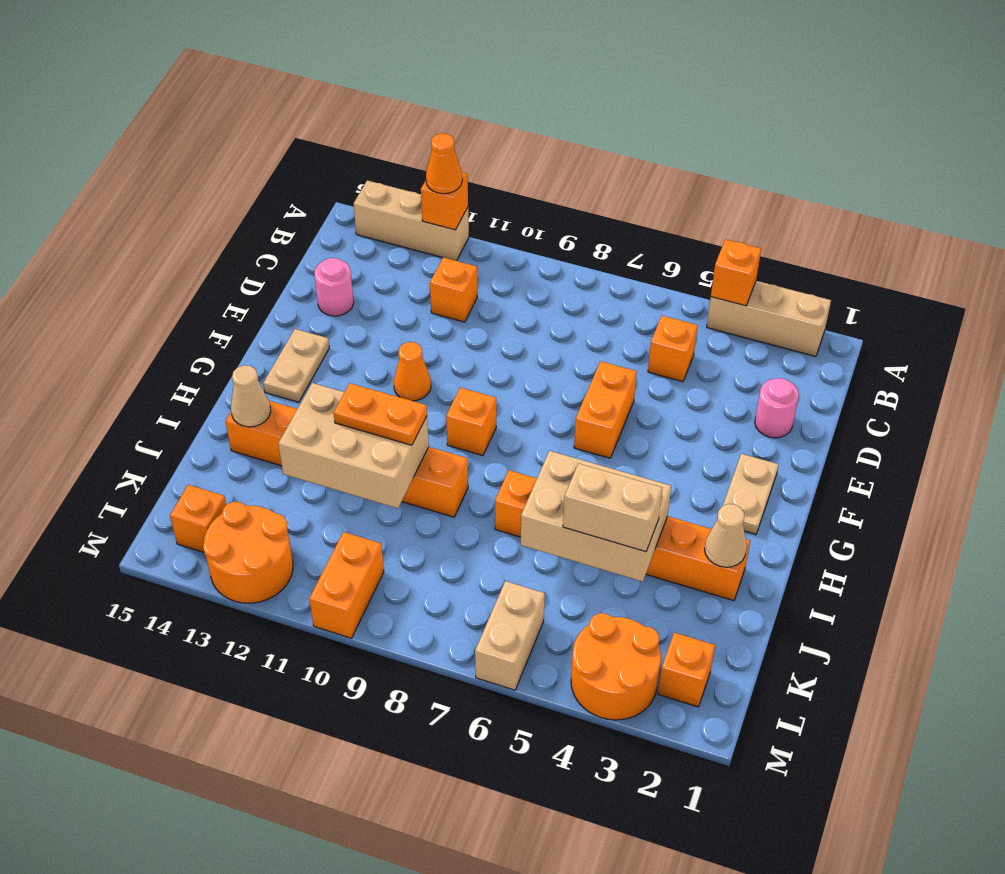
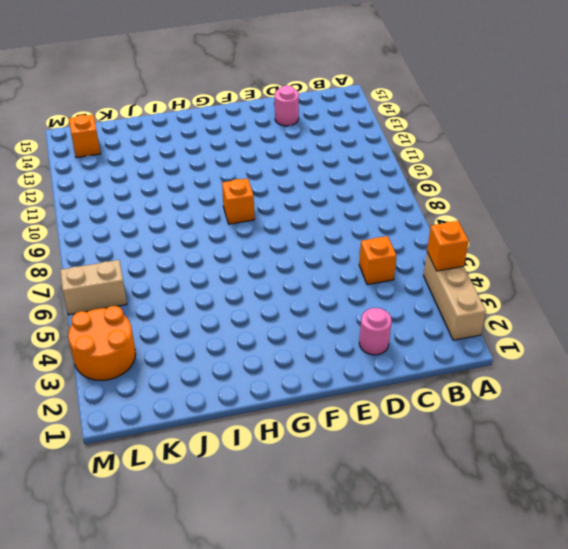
none -> tan 1x3 brick [354,181,469,261]
none -> orange 1x1 brick [430,258,477,322]
none -> orange 1x2 brick [574,361,637,458]

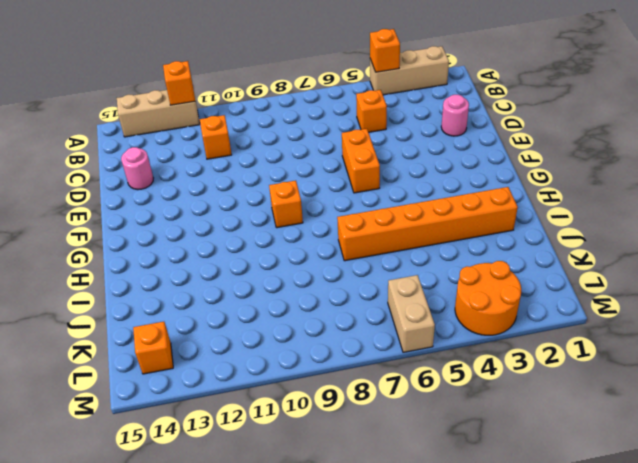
none -> tan 1x2 plate [723,454,779,534]
none -> orange 1x1 cone [394,342,431,401]
none -> tan 1x2 plate [263,329,329,402]

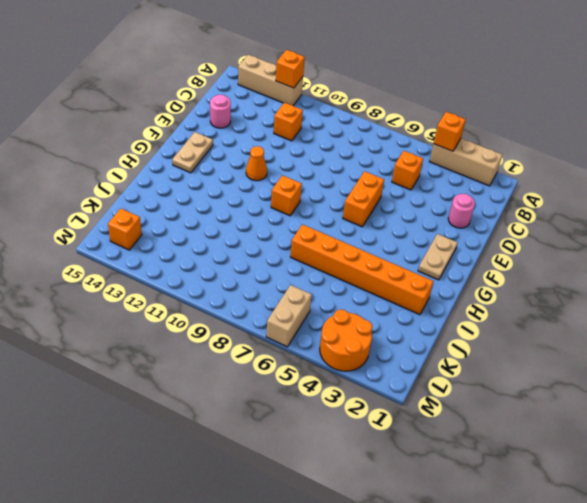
none -> orange 1x6 brick [225,401,468,517]
none -> orange 1x1 brick [658,633,715,707]
none -> orange 1x2 brick [309,532,384,638]

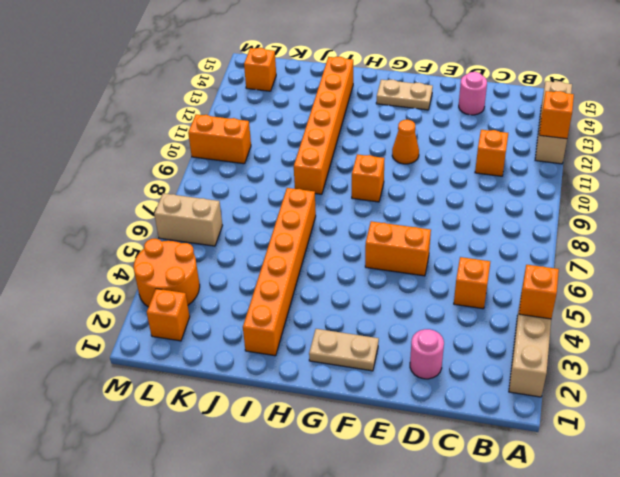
none -> orange 2x2 round brick [203,502,293,603]
none -> tan 1x1 cone [704,504,747,567]
none -> tan 2x3 brick [521,451,671,581]

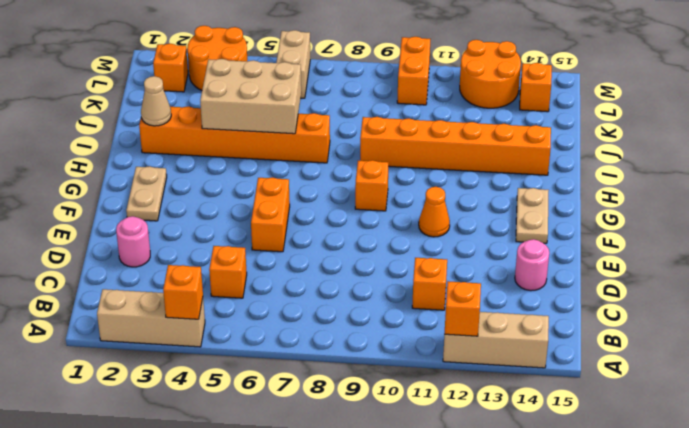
none -> tan 2x3 brick [278,383,429,508]
none -> tan 1x1 cone [231,365,271,427]
none -> orange 1x1 cone [426,133,462,194]

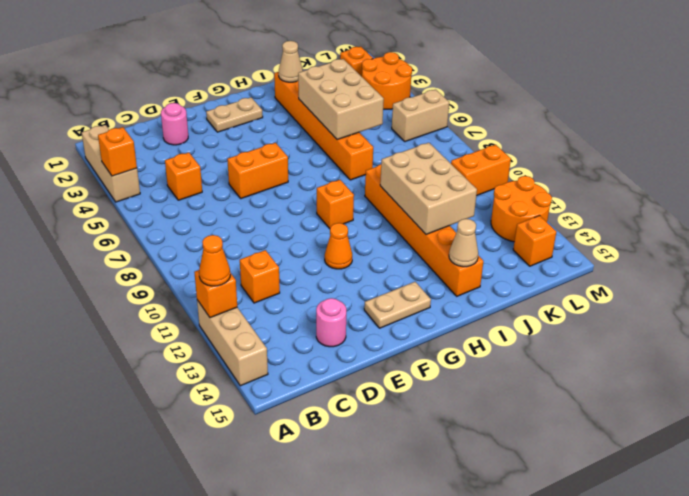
none -> orange 1x2 plate [334,383,427,445]
none -> tan 1x2 brick [563,464,662,552]

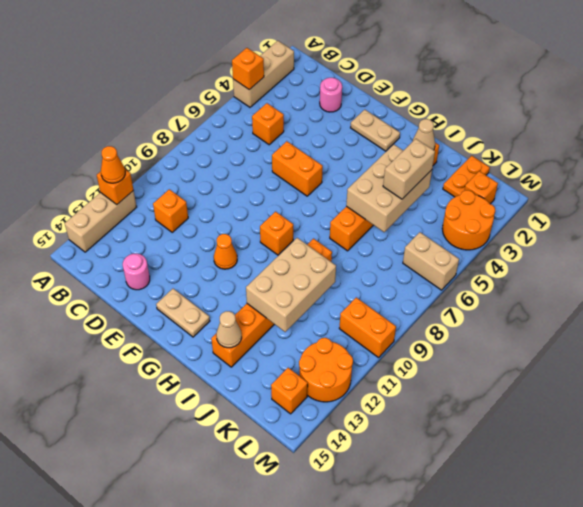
orange 1x2 plate [443,156,490,197] -> orange 1x2 plate moved to [334,383,427,445]

